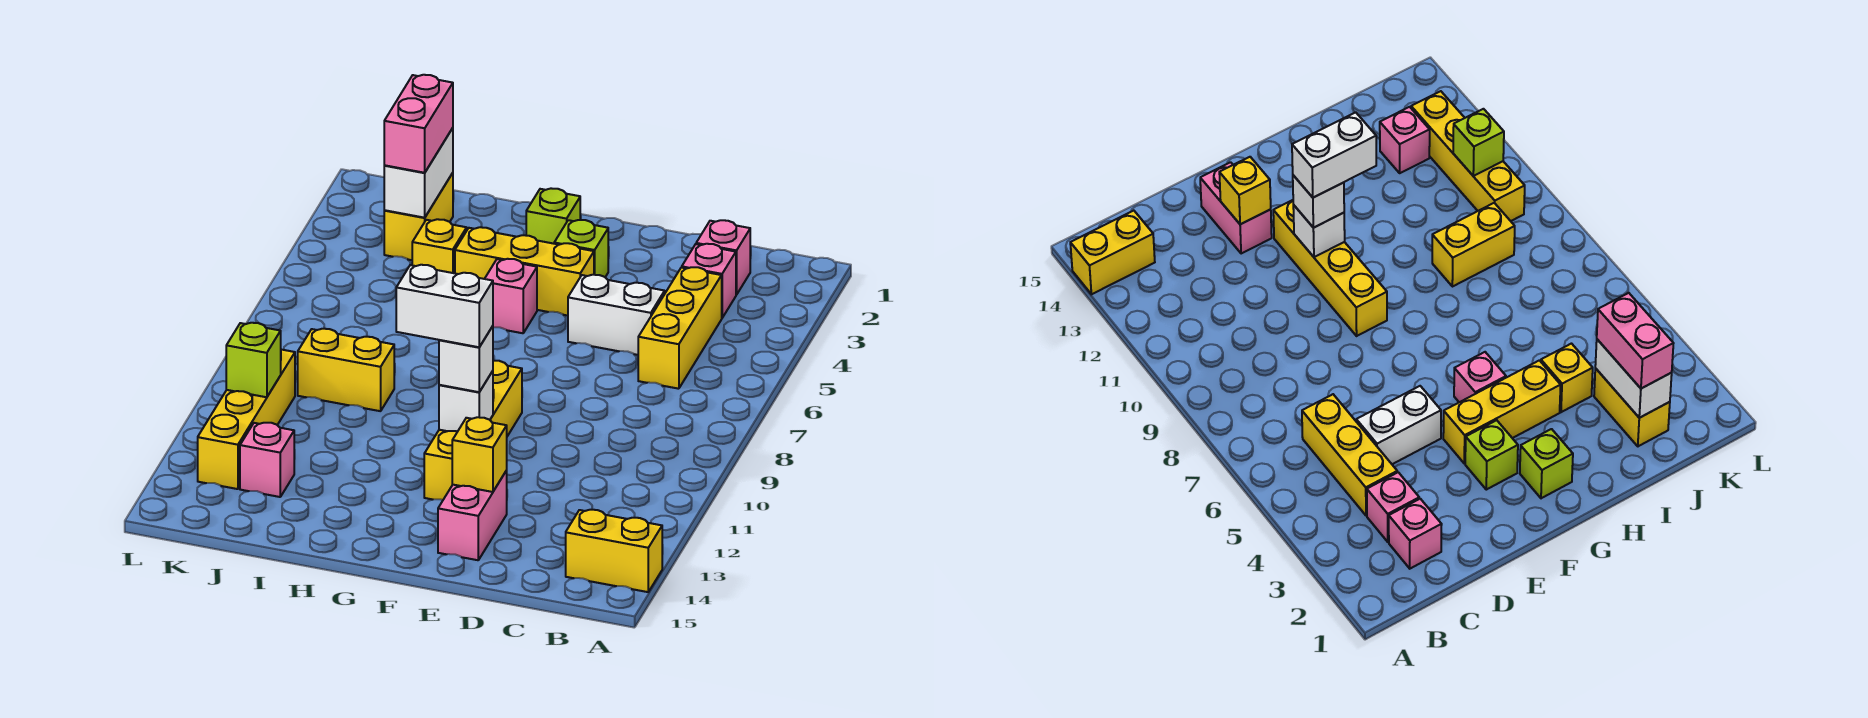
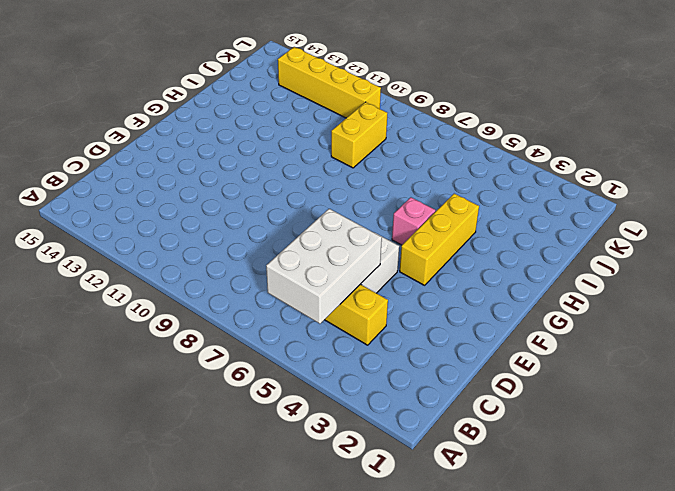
white 2x3 brick [266,209,382,324] -> none
none -> yellow 1x2 brick [566,510,662,592]
none -> pink 1x1 brick [696,220,750,295]
none -> pink 1x1 brick [682,244,736,318]

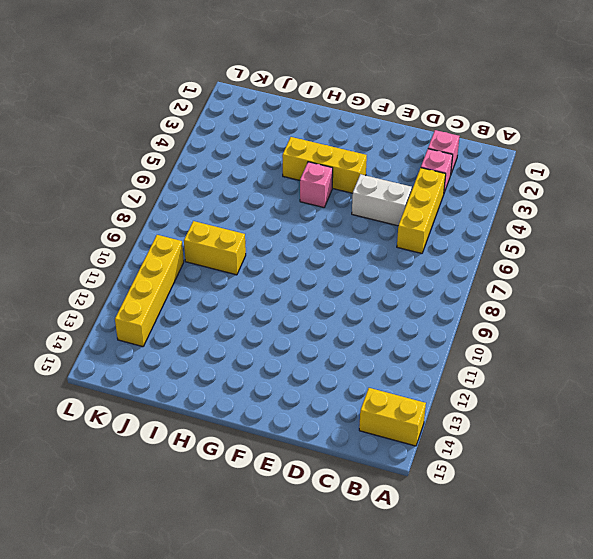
none -> pink 1x2 brick [438,471,507,560]
none -> lime 1x1 brick [554,220,608,277]
none -> yellow 1x4 brick [424,361,522,500]

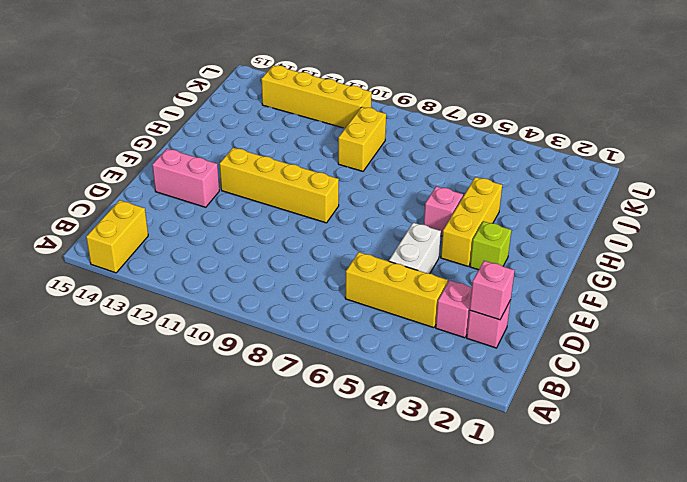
pink 1x1 brick [470,261,515,320] -> pink 1x1 brick moved to [240,423,294,497]
none -> lime 1x1 brick [526,188,580,244]
none -> yellow 1x1 brick [412,219,467,273]
none -> yellow 1x2 brick [384,173,453,260]

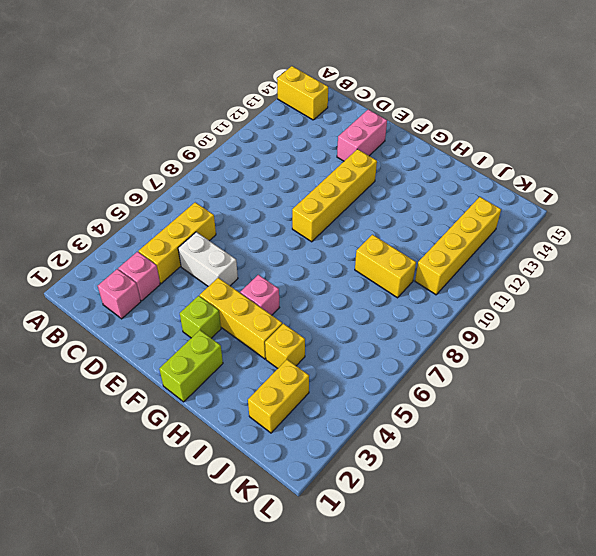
lime 1x2 brick [159,330,223,402] -> lime 1x1 brick [526,188,580,244]
none -> pink 1x1 brick [240,423,294,497]
none -> yellow 1x1 brick [452,417,507,492]
none -> white 1x1 brick [439,371,493,432]

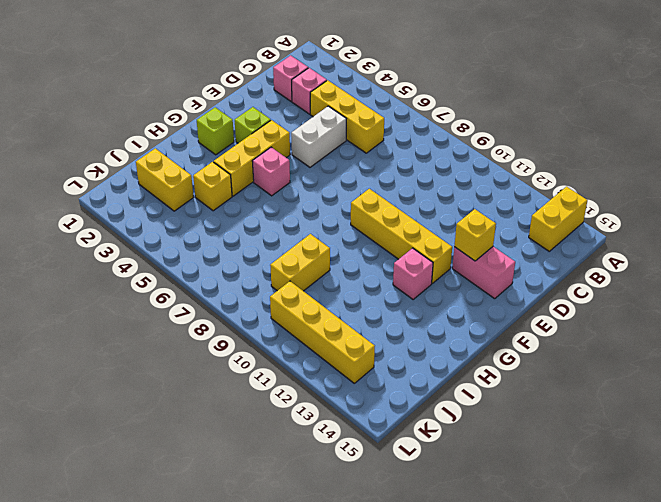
pink 1x1 brick [393,248,433,299] -> pink 1x1 brick moved to [240,423,294,497]
none -> white 1x1 brick [439,371,493,432]
none -> white 1x2 brick [384,128,453,218]
none -> lime 1x1 brick [226,323,281,397]

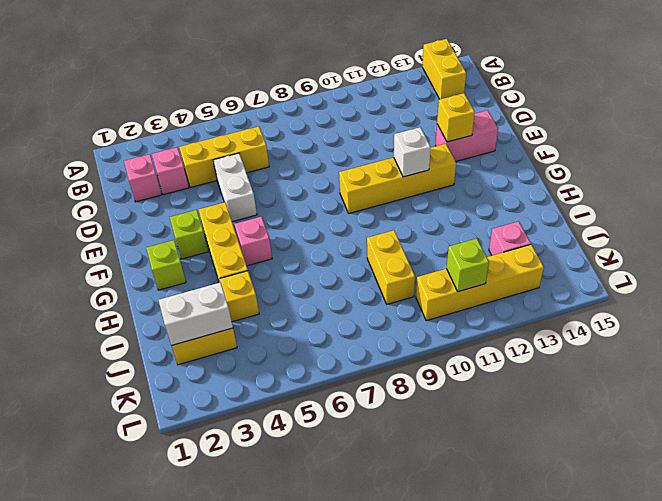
none -> white 1x1 brick [439,326,493,392]
none -> pink 1x2 brick [384,75,453,173]
none -> white 1x2 brick [396,265,493,347]

